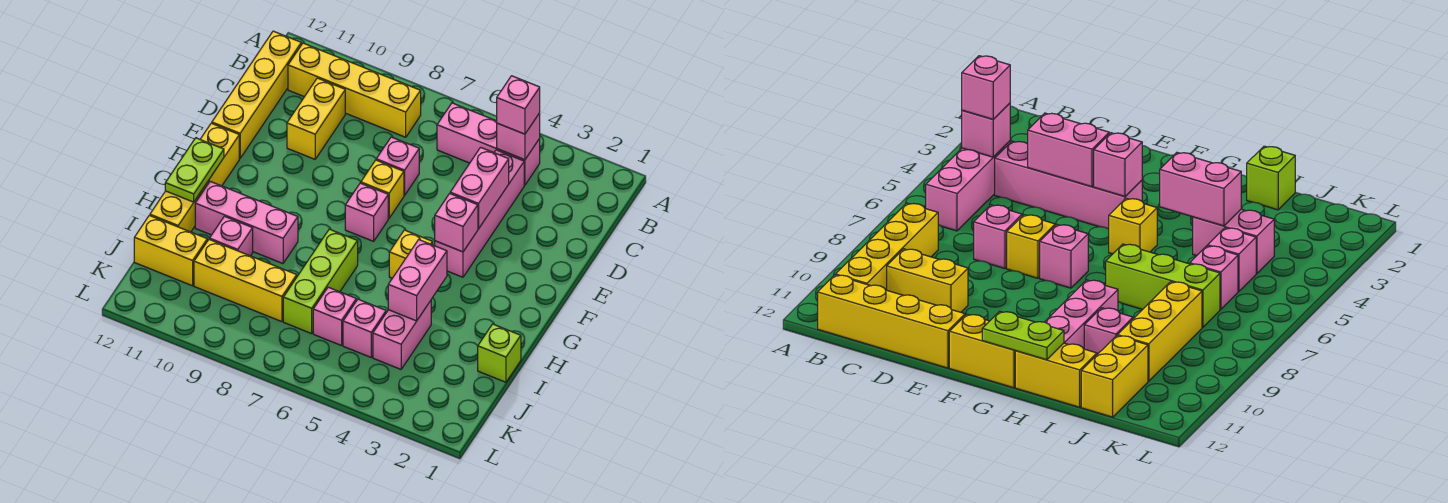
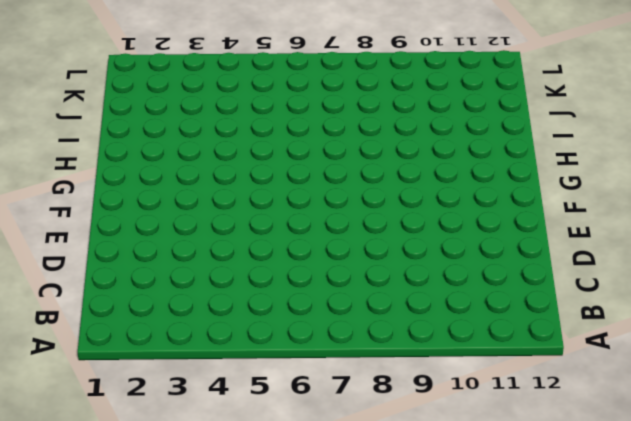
none -> pink 1x3 brick [437,103,540,185]
none -> yellow 1x4 brick [288,43,421,137]
none -> yellow 1x4 brick [212,31,301,158]

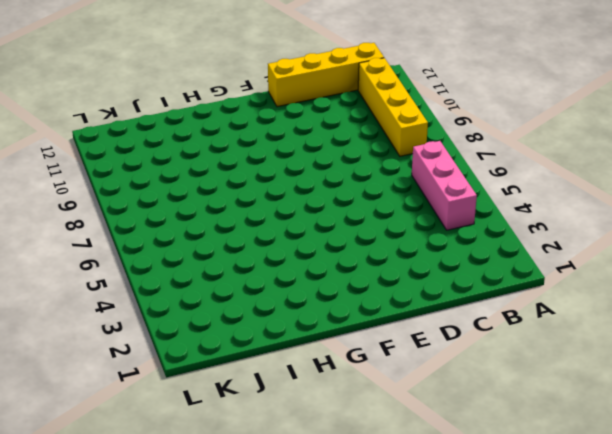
none -> pink 1x4 brick [435,150,524,277]
none -> yellow 1x2 brick [287,78,345,159]
none -> pink 1x1 brick [376,137,419,195]

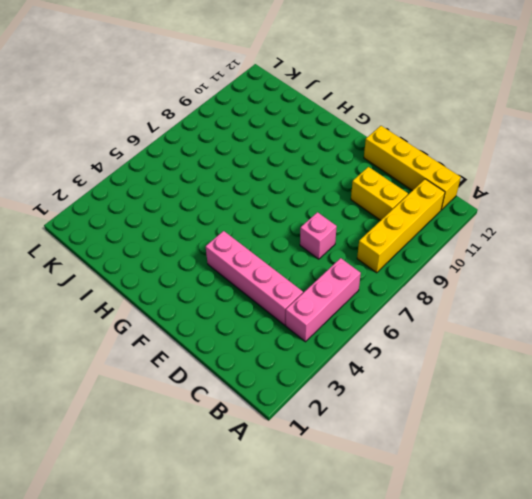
none -> yellow 1x1 brick [361,160,404,218]
none -> pink 1x1 brick [345,183,388,241]
none -> yellow 1x2 brick [200,123,239,186]

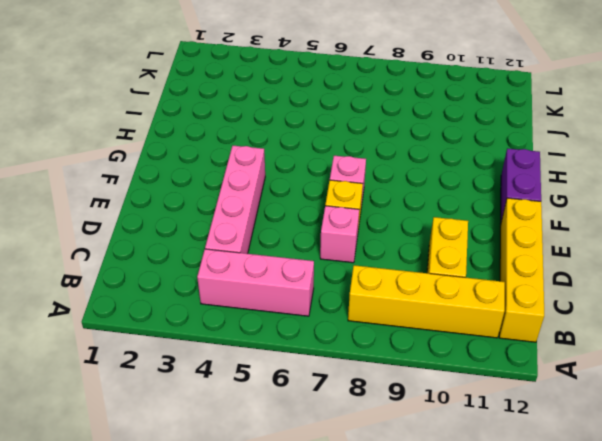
purple 1x2 brick [501,148,541,221] -> yellow 1x2 brick [200,123,239,186]
none -> yellow 1x1 brick [389,230,433,278]
none -> lime 1x3 brick [283,229,358,334]
none -> pink 1x3 brick [195,181,298,264]

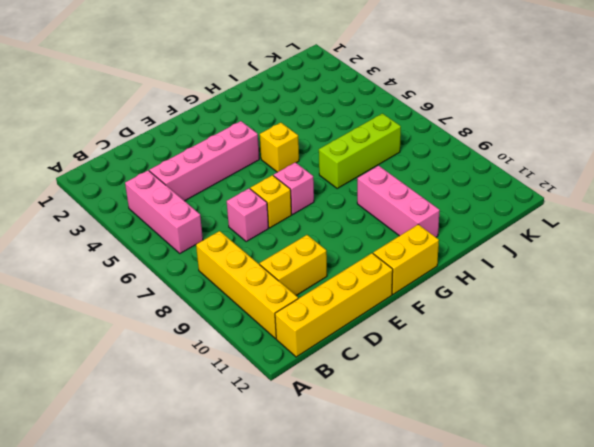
none -> yellow 1x2 brick [150,182,208,232]
none -> lime 1x1 brick [478,324,521,382]
none -> pink 1x2 brick [373,301,431,369]

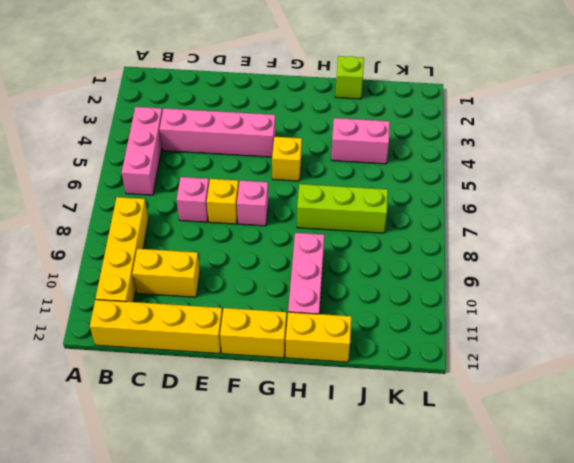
none -> pink 1x1 brick [210,216,253,256]
none -> pink 1x1 brick [343,299,386,357]
none -> pink 1x1 brick [313,287,356,346]

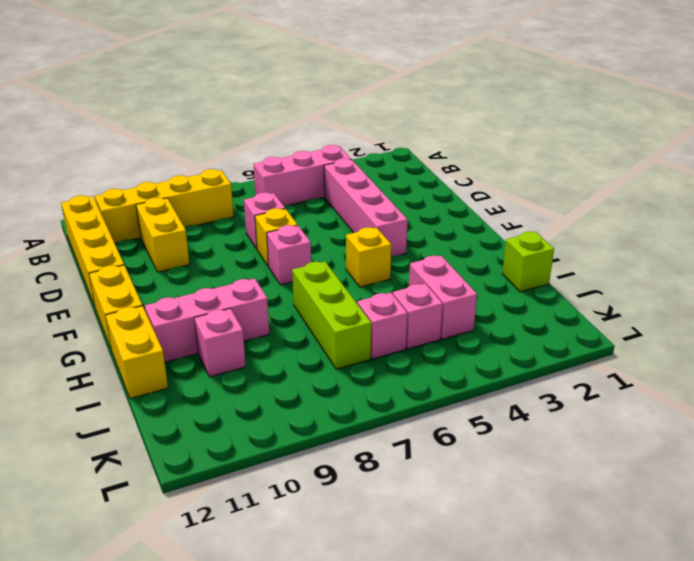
none -> yellow 1x3 brick [194,239,297,322]
none -> yellow 1x2 brick [134,215,207,286]
none -> pink 1x1 brick [497,113,540,160]

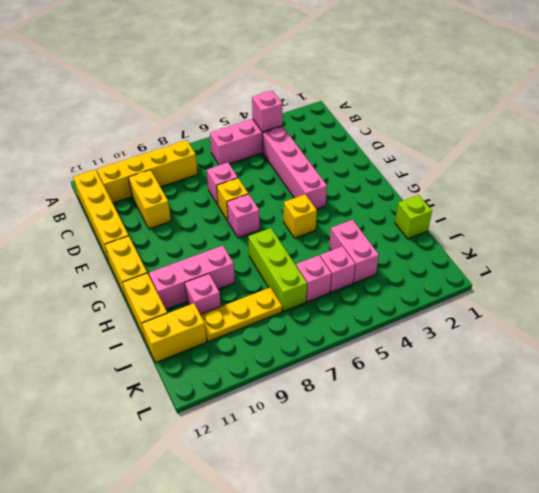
yellow 1x3 plate [201,287,282,342] -> yellow 1x3 brick [194,239,297,322]
none -> pink 1x2 brick [450,147,509,229]
none -> pink 1x1 brick [435,193,478,252]
none -> lime 1x2 plate [165,138,224,202]

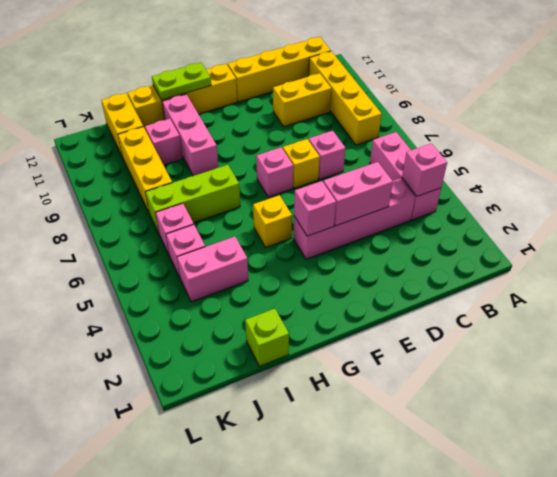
none -> pink 1x2 brick [388,240,447,321]
none -> pink 1x1 brick [497,76,540,134]

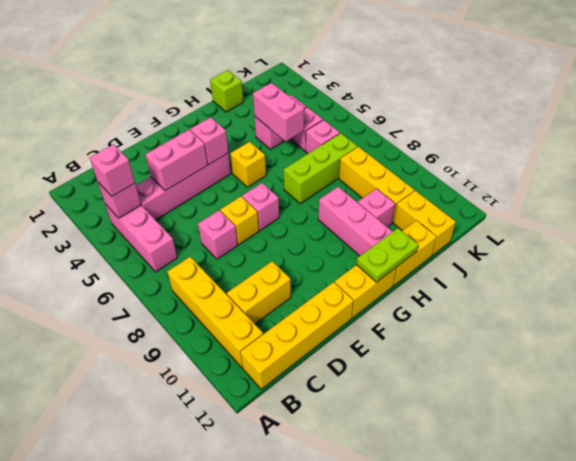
pink 1x2 brick [253,83,304,141] -> pink 1x2 brick turned to [388,240,447,321]

